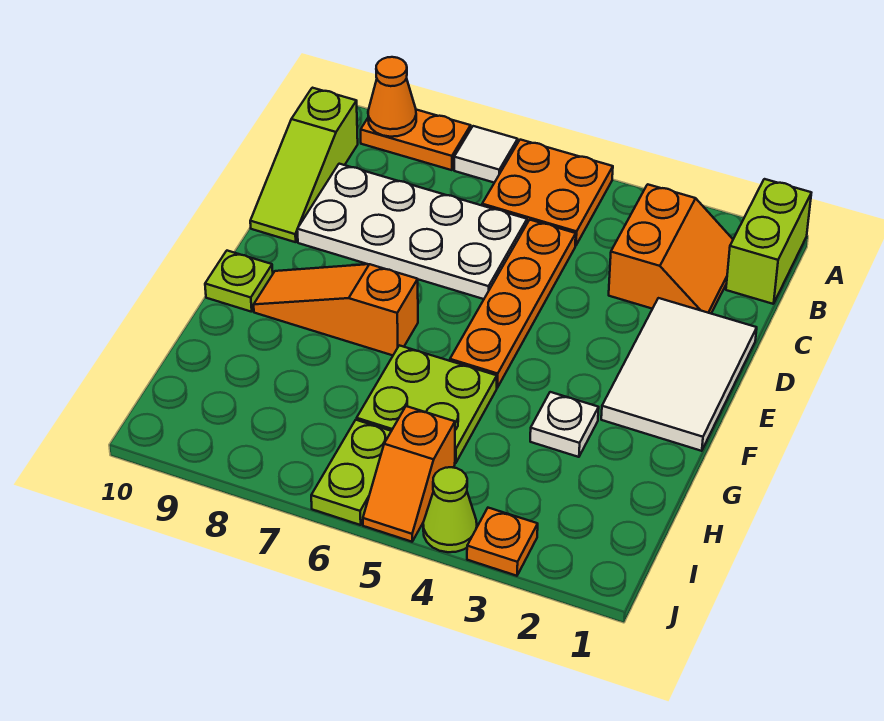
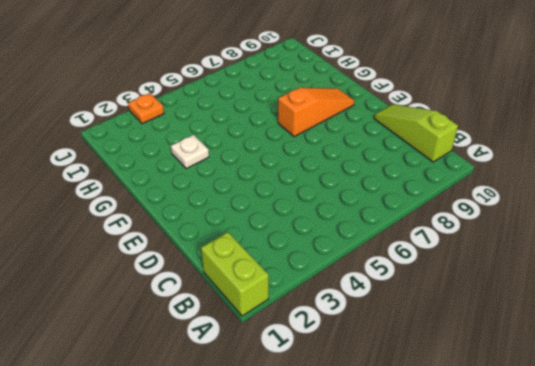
none -> orange 2x2 plate [482,140,613,246]
none -> white 1x1 tile [454,126,518,183]
none -> orange 1x2 plate [361,110,471,170]

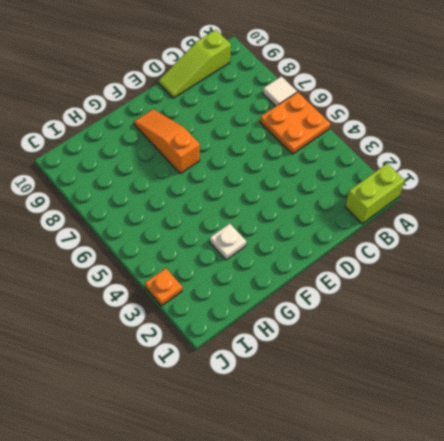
none -> orange 1x2 plate [361,110,471,170]
none -> orange 2x2 slope [609,184,733,313]
none -> orange 1x4 plate [450,220,576,388]

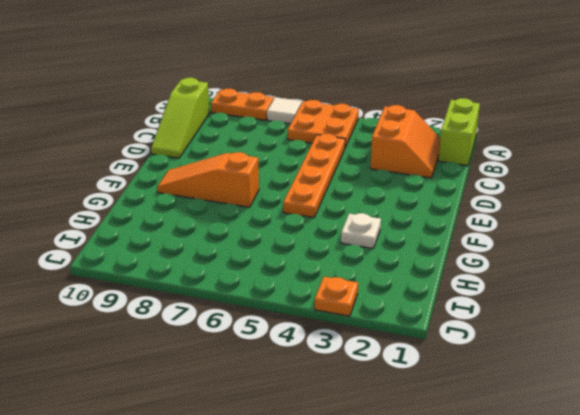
none -> white 2x4 plate [297,164,527,299]
none -> white 2x3 tile [601,298,757,451]
none -> lime 1x1 plate [205,251,273,312]

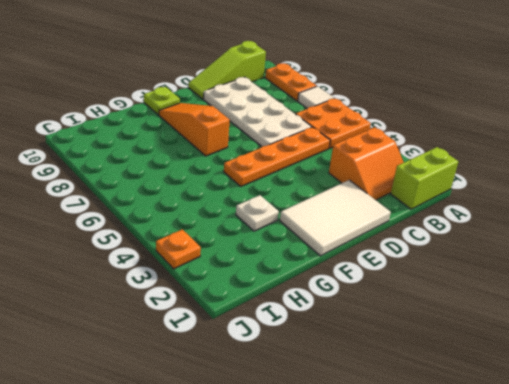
none -> lime 2x2 plate [357,345,497,463]
none -> orange 1x2 slope [363,406,455,542]
none -> lime 1x2 plate [311,420,391,525]

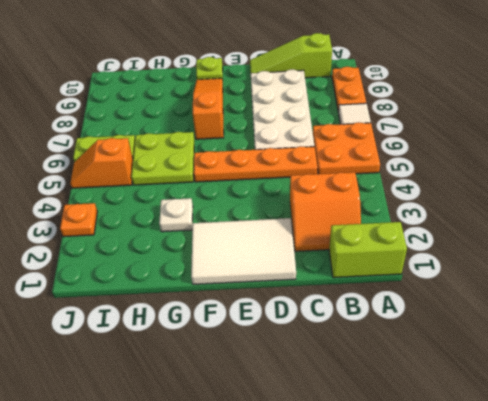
none -> lime 1x1 cone [423,467,477,552]
none -> orange 1x1 cone [368,57,416,137]

